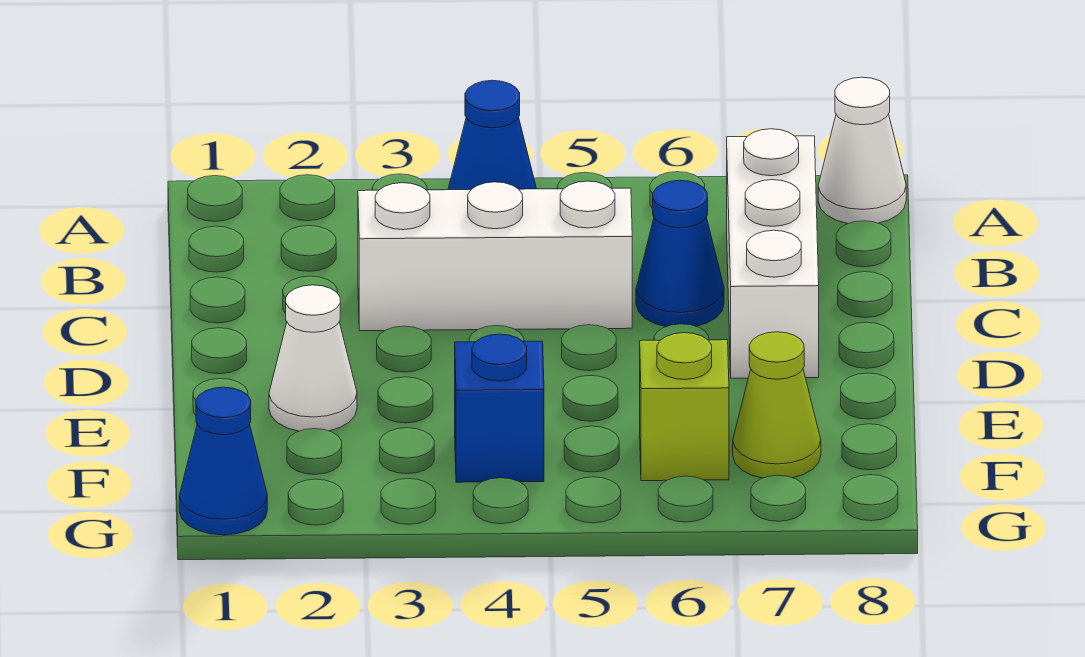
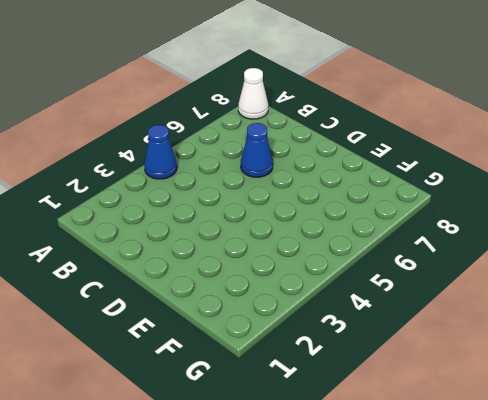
none -> white 1x3 brick [727,129,819,378]
none -> white 1x3 brick [358,181,632,331]

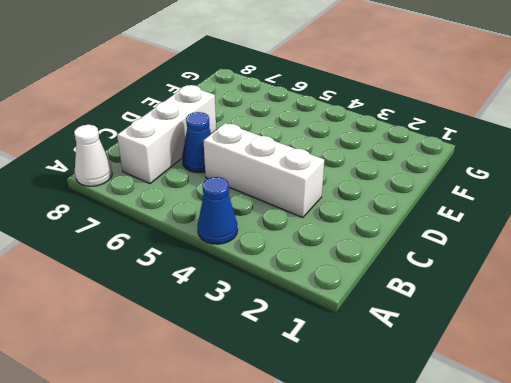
none -> white 1x1 cone [269,285,357,431]
none -> blue 1x1 brick [455,334,544,482]

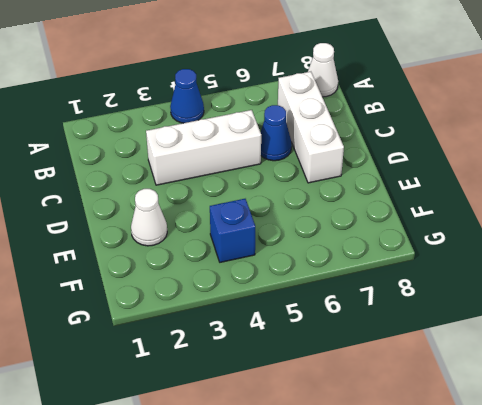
none -> lime 1x1 brick [640,333,729,481]
none -> lime 1x1 cone [733,332,821,478]

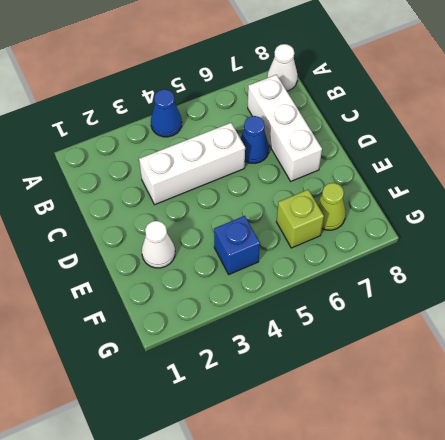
none -> blue 1x1 cone [179,387,267,535]

